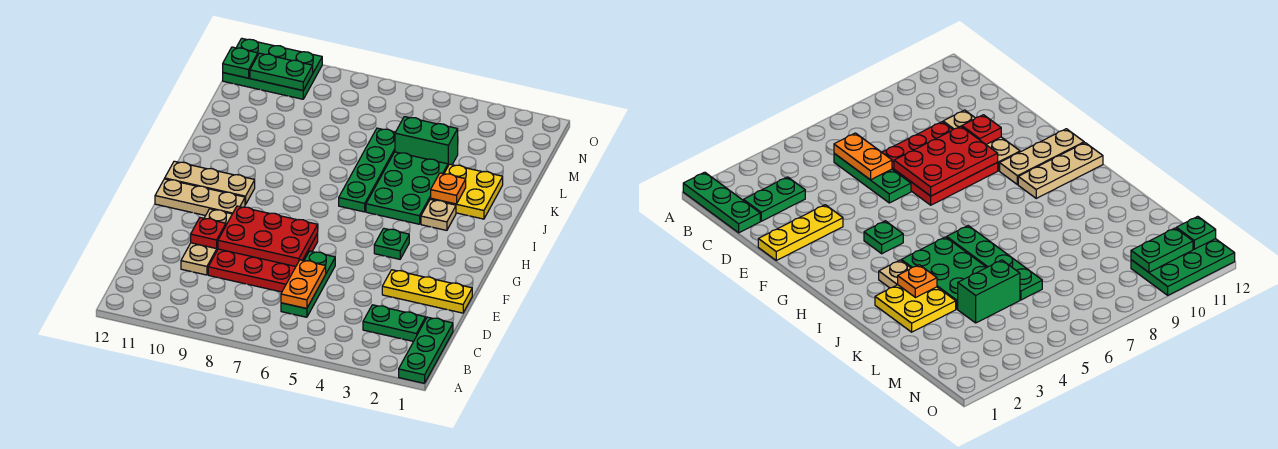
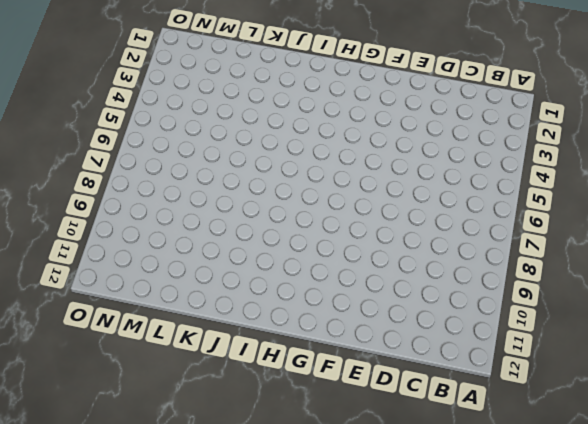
none -> green 1x3 plate [399,317,453,383]
none -> green 1x2 plate [363,305,426,341]
none -> green 1x3 plate [281,251,335,317]

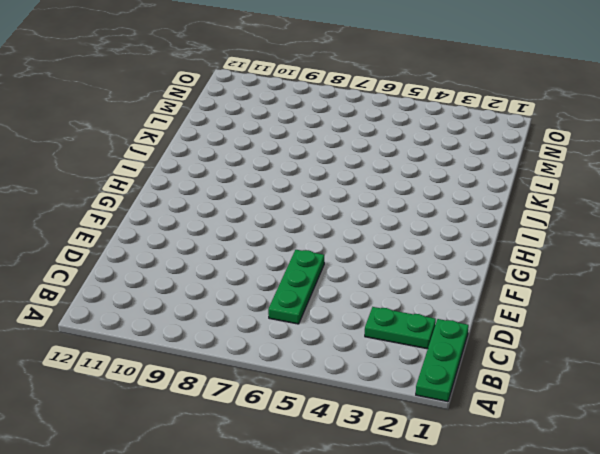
none -> red 3x3 plate [208,234,318,292]
none -> tan 1x3 plate [181,209,232,275]
none -> yellow 1x3 plate [382,270,472,313]

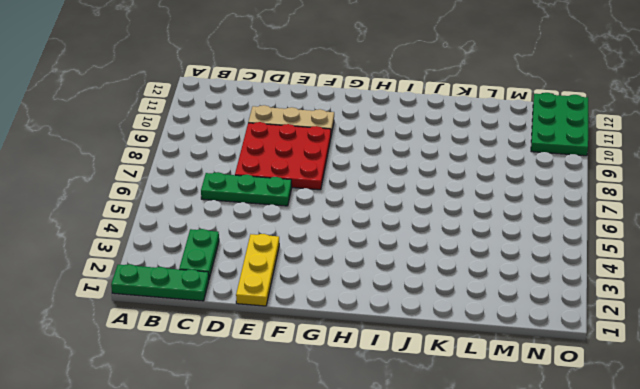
none -> green 1x1 plate [374,228,409,259]
none -> tan 1x3 plate [155,179,245,216]
none -> tan 1x3 plate [165,161,255,205]

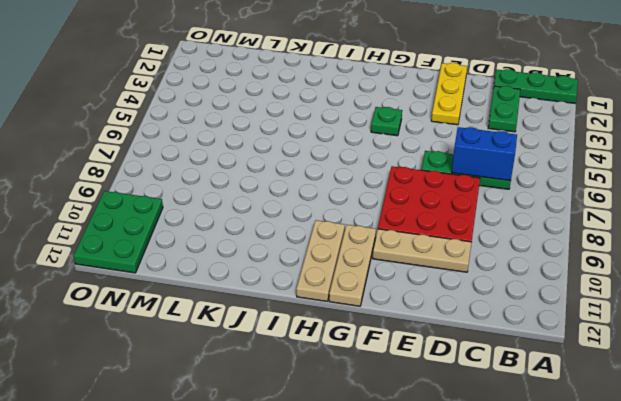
blue 1x2 brick [452,127,517,181] -> orange 1x2 plate [281,260,326,309]
none -> tan 1x1 plate [421,199,456,230]
none -> green 2x3 plate [366,152,448,224]
none -> green 1x4 plate [339,128,395,212]

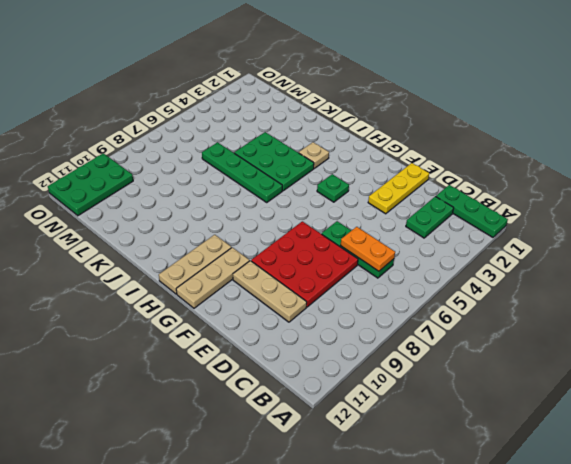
none -> yellow 2x2 plate [431,164,503,219]
none -> green 1x2 brick [395,117,458,165]
none -> red 2x3 plate [218,206,318,266]

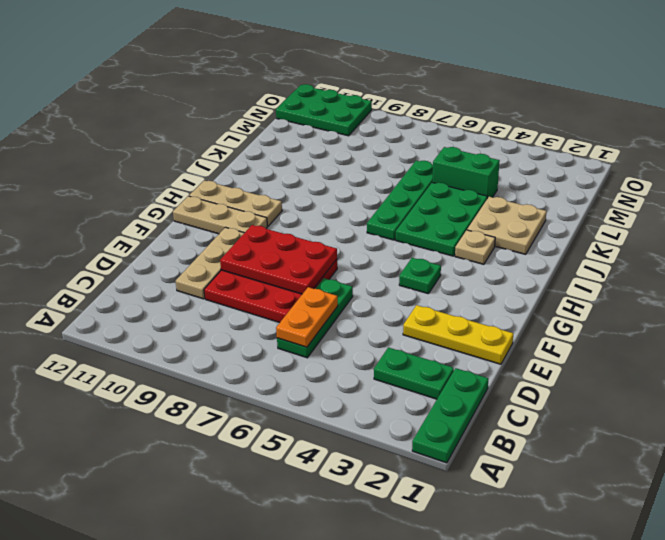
tan 2x2 plate [467,197,547,254] -> yellow 2x2 plate [431,164,503,219]
none -> red 1x1 plate [191,218,226,249]
none -> orange 1x1 plate [431,173,466,204]
none -> green 1x2 plate [250,53,313,90]

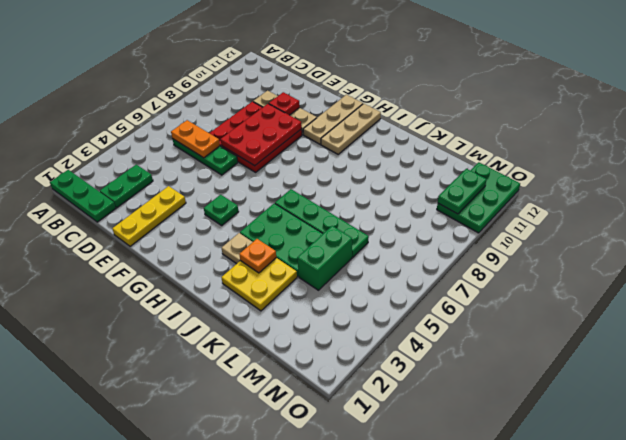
none -> green 1x1 plate [223,47,258,78]

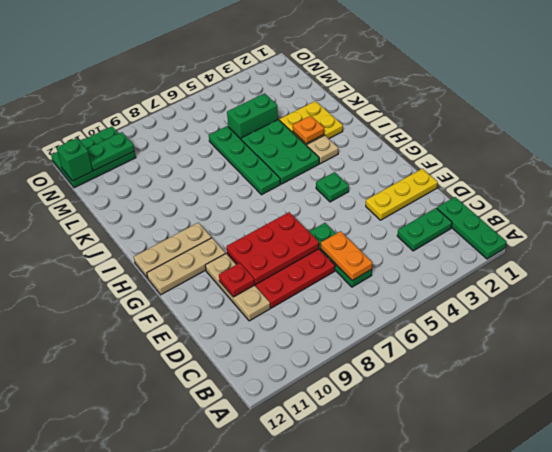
green 1x1 brick [57,138,93,181] -> green 1x1 plate [223,47,258,78]

